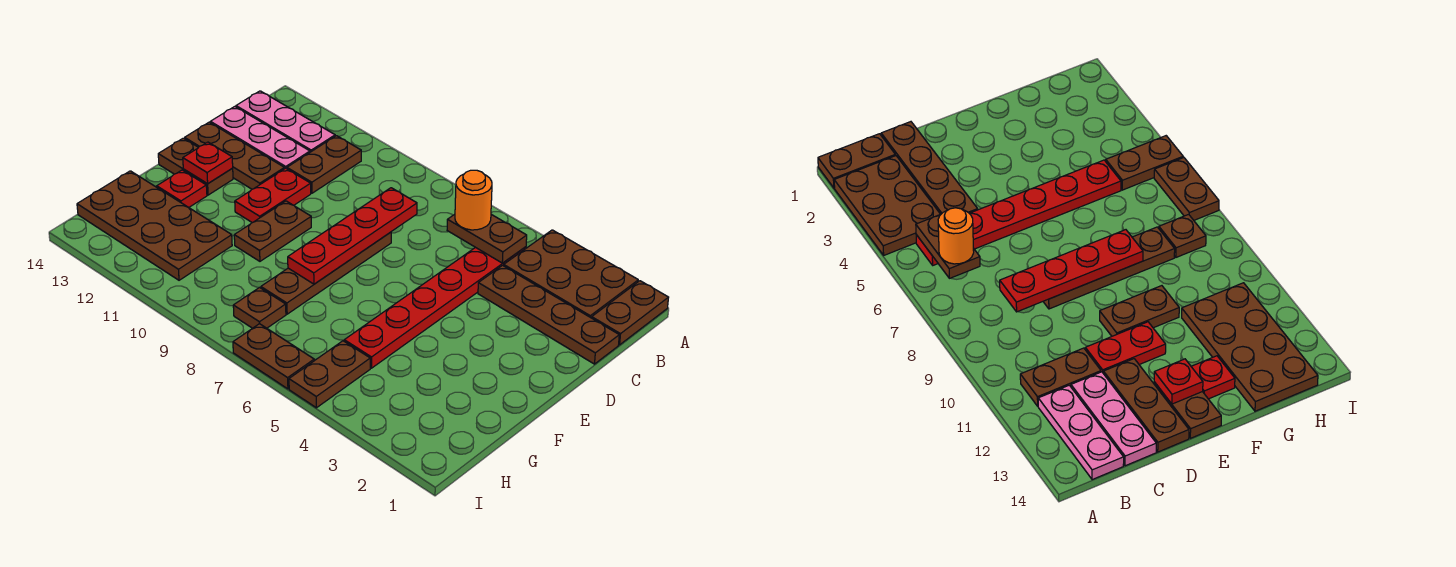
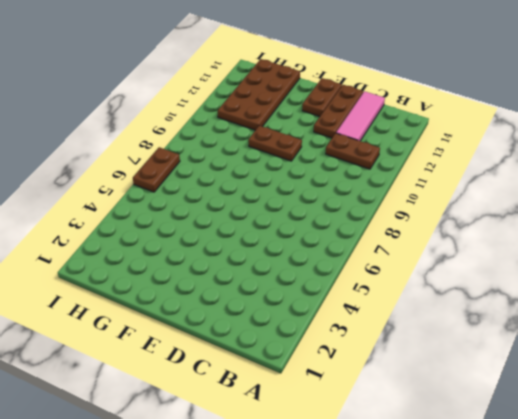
pink 1x3 tile [336,91,385,141] -> pink 1x3 plate [211,107,310,169]
none -> brown 1x2 plate [592,281,669,345]
none -> brown 2x3 plate [504,230,638,318]
none -> red 1x6 plate [344,247,526,368]

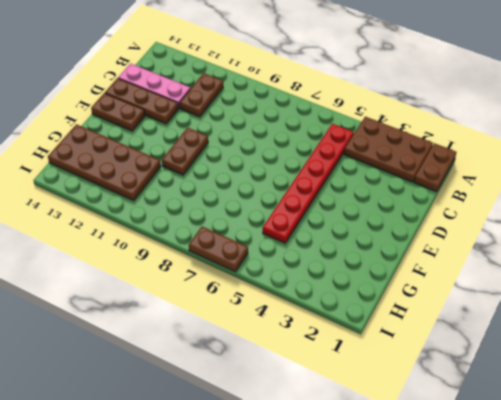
none -> pink 1x3 plate [236,91,335,152]
none -> brown 1x4 plate [478,265,619,364]
none -> brown 1x4 plate [261,232,391,314]

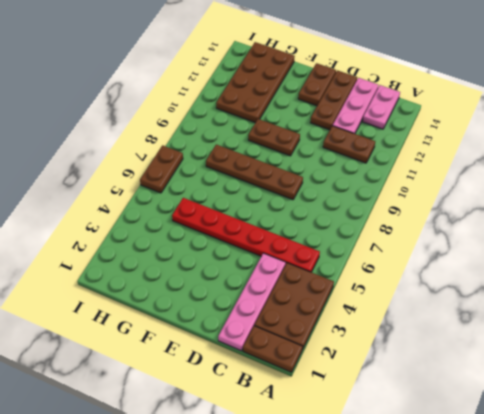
pink 1x2 plate [363,85,400,129] -> pink 1x3 plate [236,91,335,152]
pink 1x4 plate [218,253,286,351] -> brown 1x4 plate [478,265,619,364]
none -> red 1x2 plate [235,168,311,223]
none -> red 1x1 plate [157,170,207,208]
none -> brown 1x2 plate [289,341,370,408]

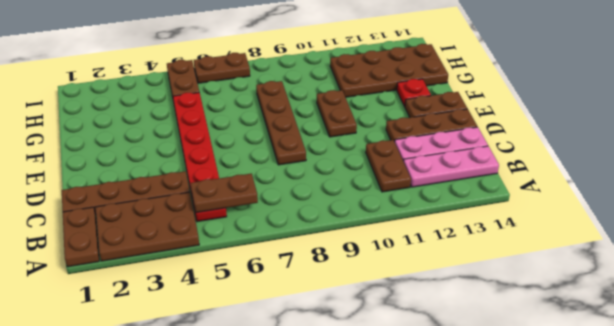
none -> red 1x2 plate [235,168,311,223]
none -> brown 1x1 plate [233,287,286,328]
none -> red 1x4 plate [288,188,417,284]

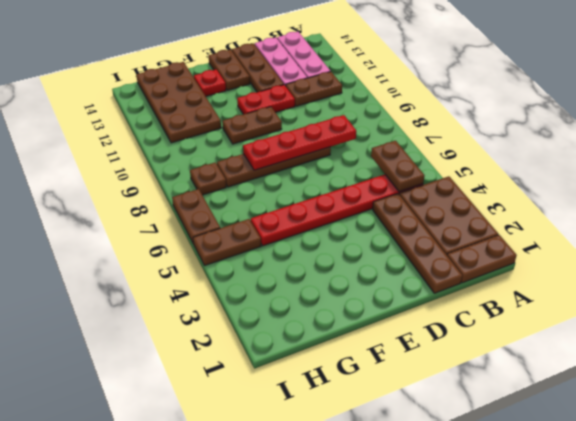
none -> red 1x1 plate [183,142,233,184]
none -> orange 1x1 round brick [455,170,492,230]

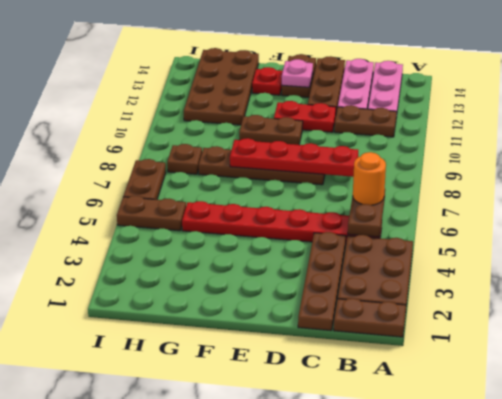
pink 1x1 plate [282,59,313,87] -> red 1x1 plate [183,142,233,184]

